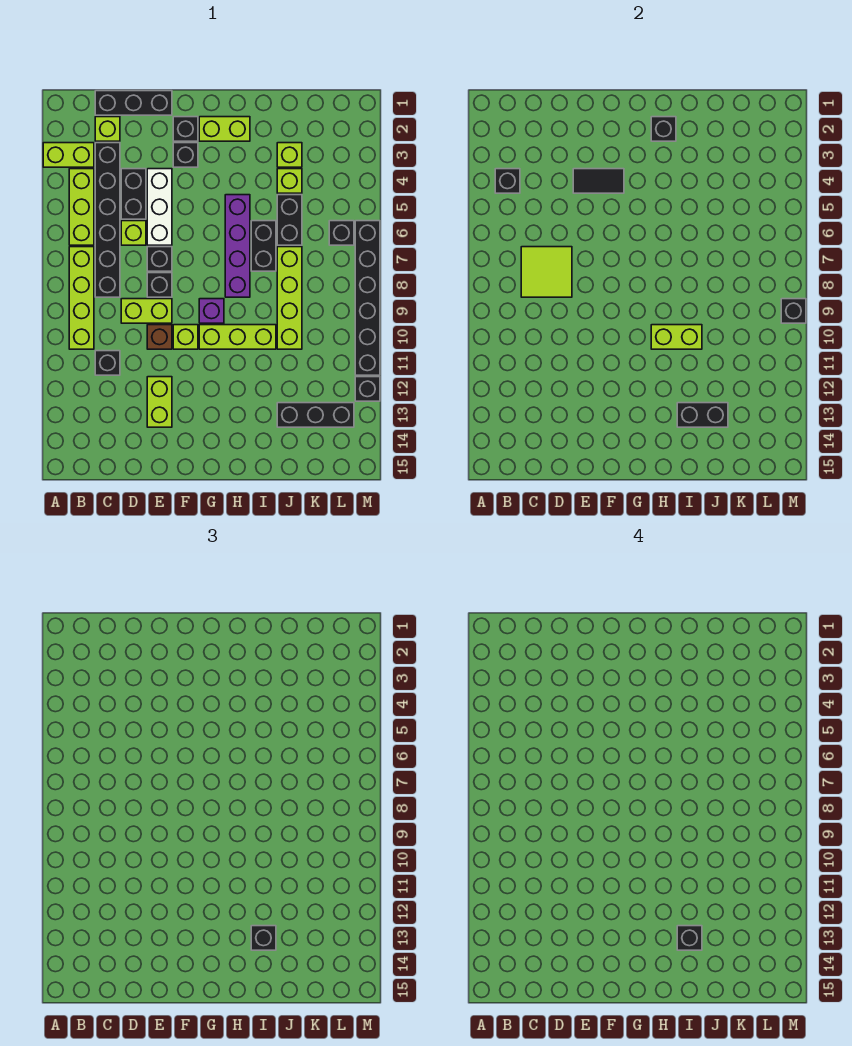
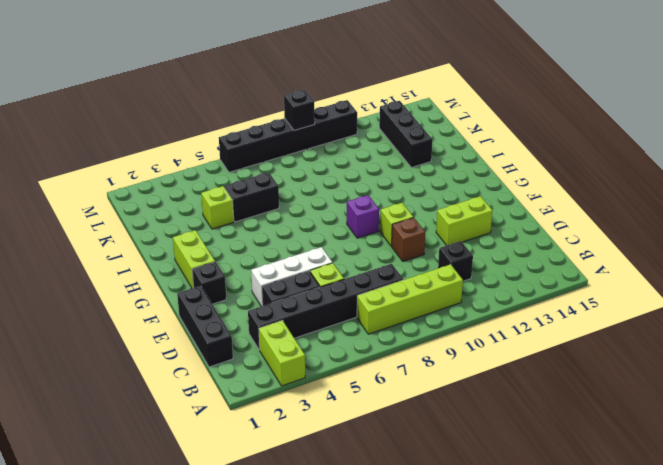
none -> lime 1x3 brick [69,169,94,245]
none -> lime 1x1 brick [95,117,120,141]
none -> lime 1x2 brick [121,299,172,323]
none -> black 1x1 brick [147,247,172,271]

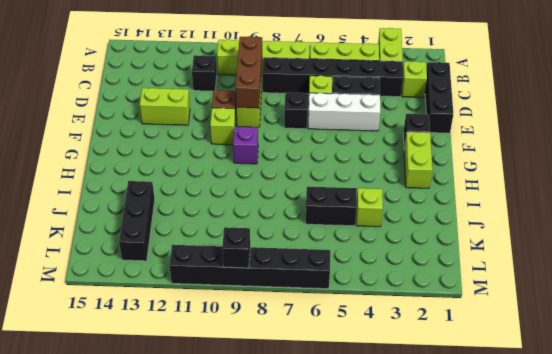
brown 1x3 brick [235,36,262,108] -> none
none -> black 1x1 brick [147,273,172,297]
none -> black 1x1 brick [173,143,198,167]
none -> lime 1x3 brick [199,325,276,349]
none -> purple 1x4 brick [225,195,250,297]

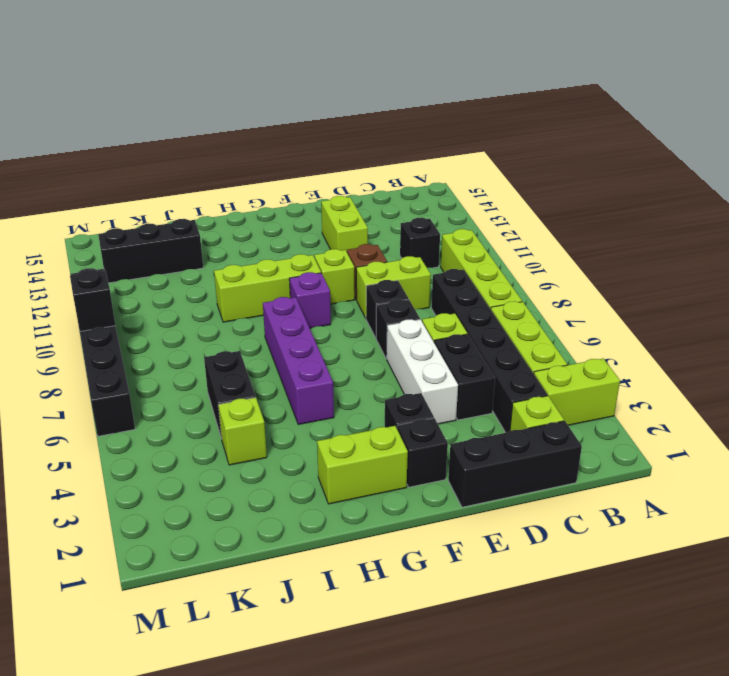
none -> black 1x2 brick [251,221,276,271]
none -> lime 1x1 brick [277,143,302,167]
none -> lime 1x4 brick [277,247,302,349]
none -> black 1x1 brick [329,221,354,245]

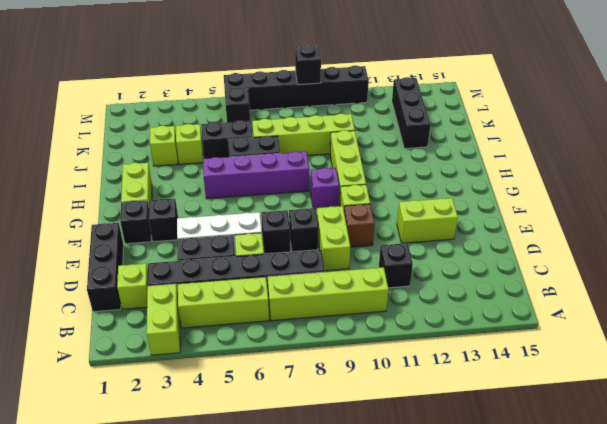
none -> black 1x1 brick [355,377,380,401]
none -> black 1x1 brick [495,169,520,193]
none -> lime 2x2 tile [521,247,572,297]
none -> black 1x2 tile [573,169,624,193]

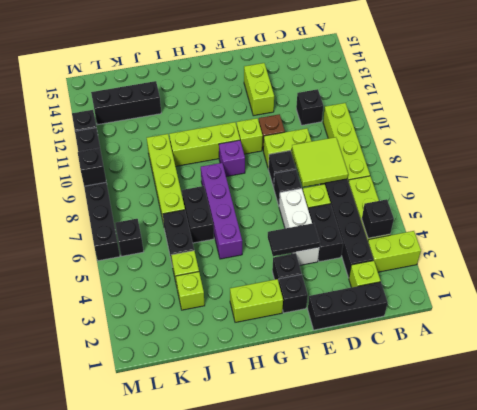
none -> black 1x1 brick [651,117,676,141]
none -> lime 1x2 brick [651,325,702,349]
none -> black 1x2 brick [677,403,728,427]
none -> black 1x1 brick [251,926,276,950]

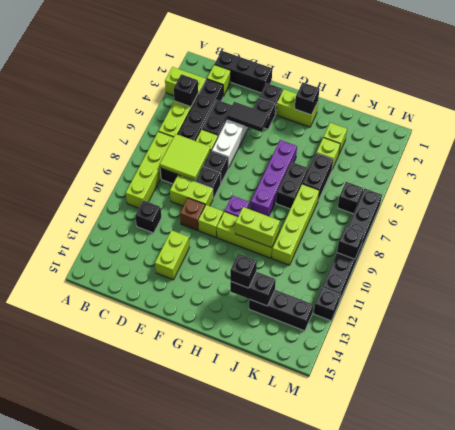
none -> black 1x1 brick [677,926,702,950]

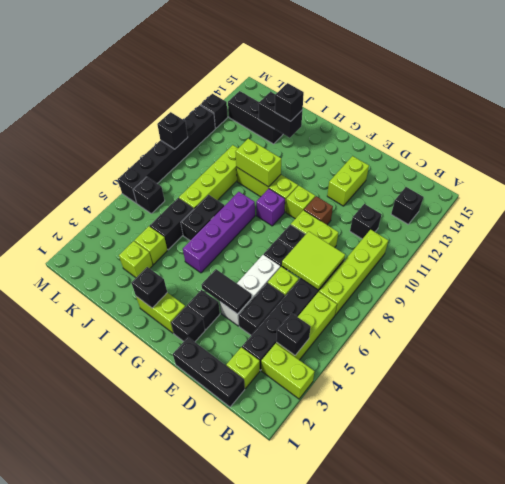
black 1x1 brick [391,187,423,224] -> black 1x1 brick moved to [677,926,702,950]

